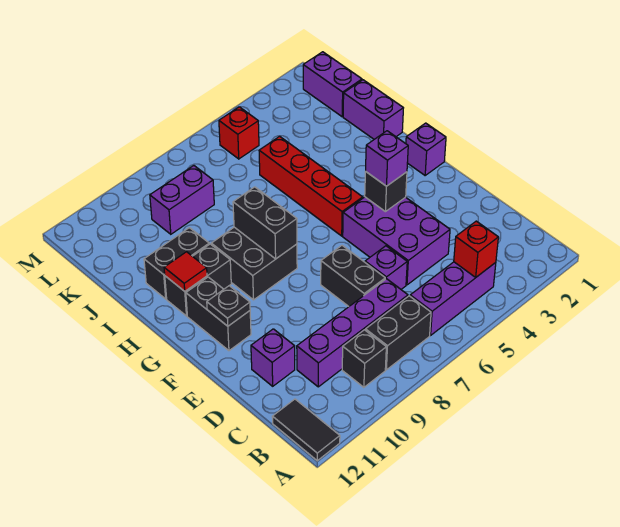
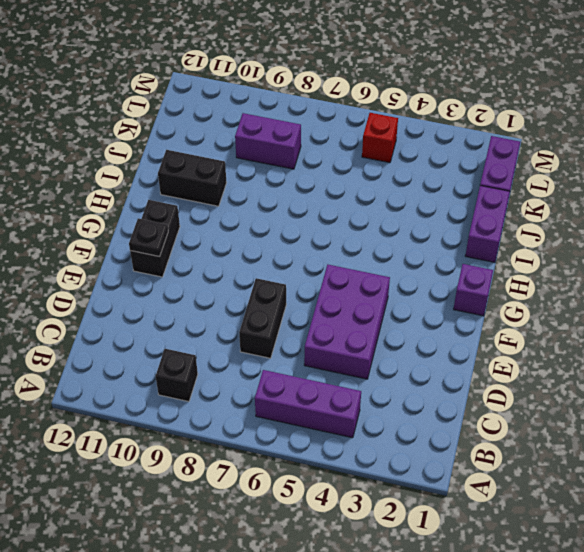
none -> black 1x2 tile [272,399,340,461]
none -> black 1x2 brick [366,296,431,370]
none -> purple 1x4 brick [297,279,408,387]

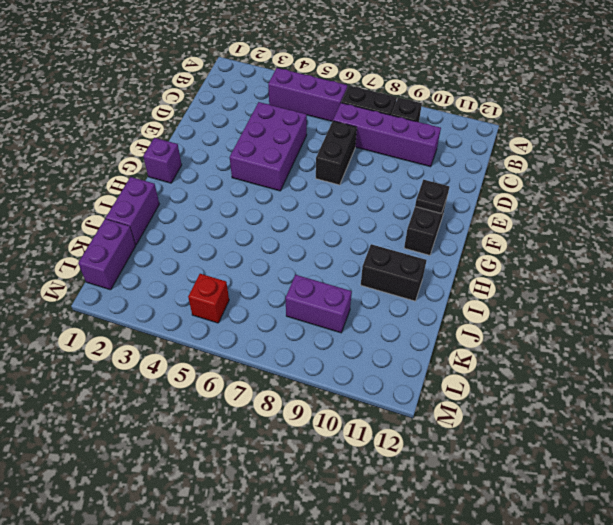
none -> black 1x2 tile [272,399,340,461]
none -> purple 1x1 brick [365,246,407,289]
none -> purple 1x1 brick [251,329,295,386]

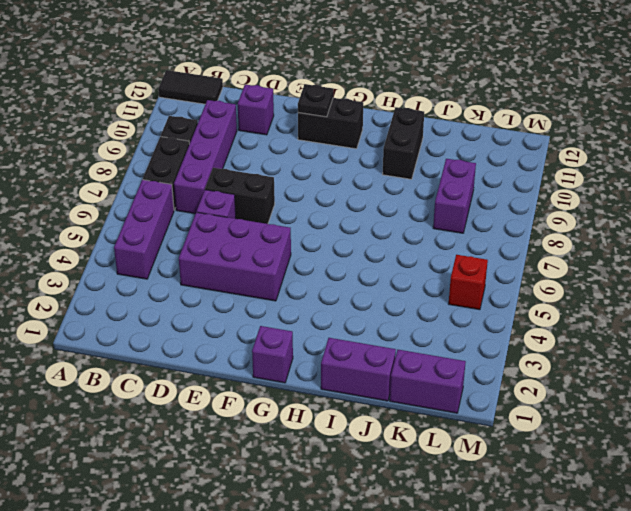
none -> red 1x4 brick [259,136,363,236]
none -> black 2x2 brick [211,227,297,300]
none -> black 1x2 brick [165,244,231,316]

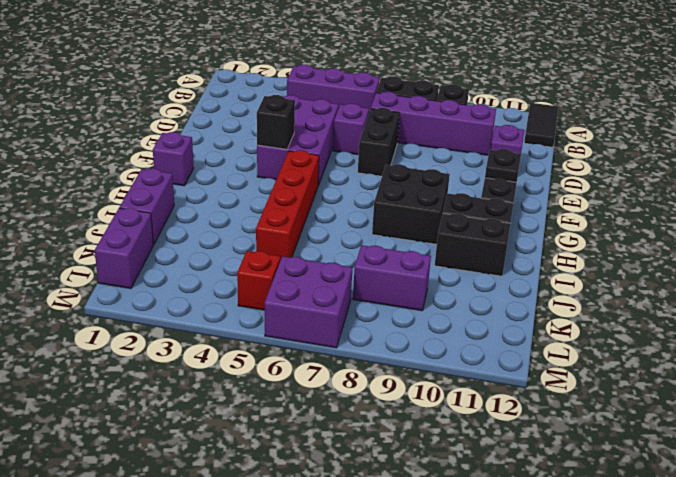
purple 2x2 brick [265,256,352,348] -> none
none -> red 1x1 brick [454,221,498,278]
none -> black 1x2 brick [233,187,297,259]
none -> red 1x1 tile [164,252,207,291]

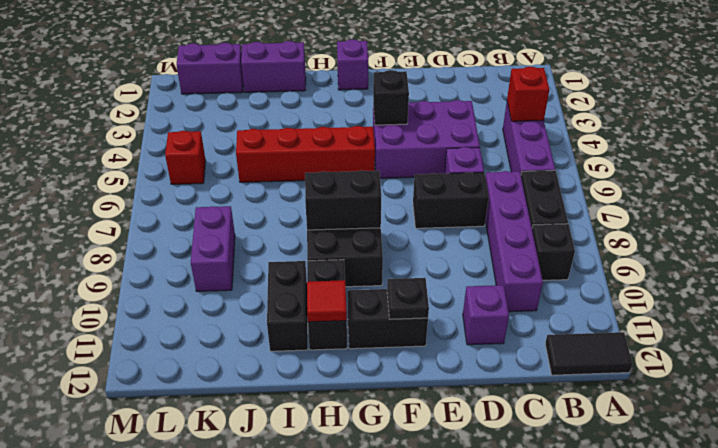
none -> purple 1x1 brick [366,131,408,186]

